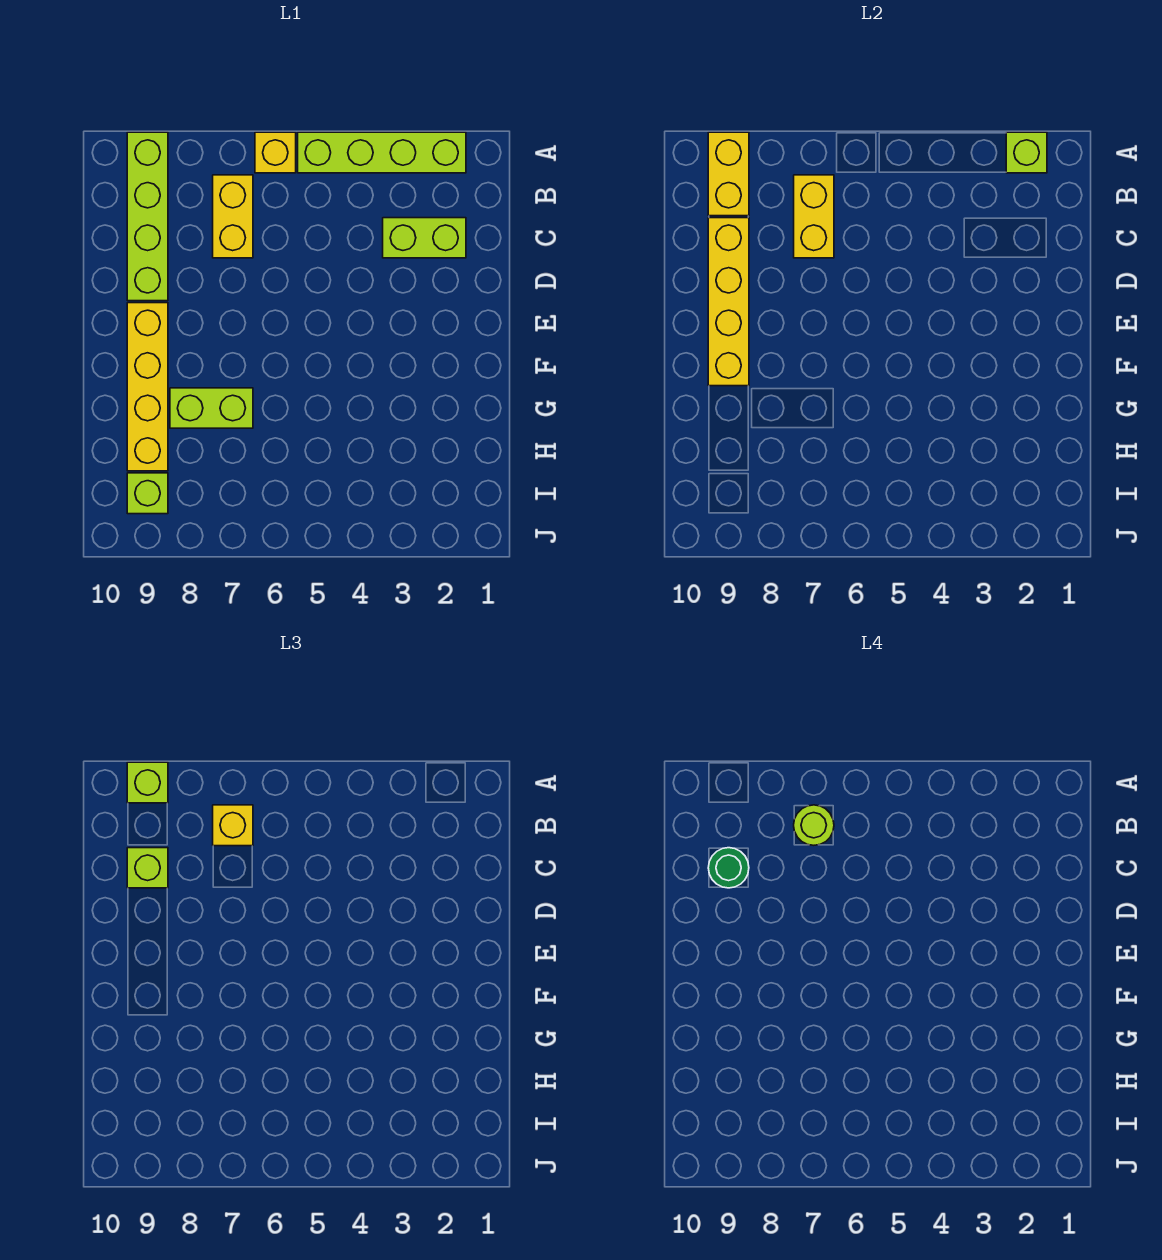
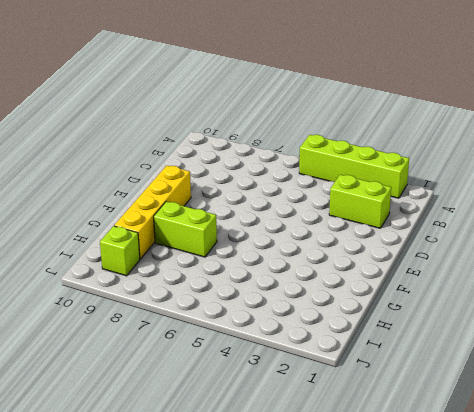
none -> yellow 1x1 brick [255,132,296,173]
none -> lime 1x4 brick [127,132,168,301]
none -> yellow 1x2 brick [213,175,253,258]

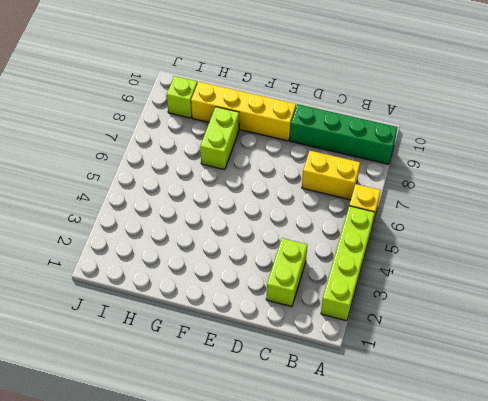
green 1x4 brick [290,104,398,164] -> lime 1x4 brick [127,132,168,301]
none -> lime 1x1 brick [1006,132,1047,173]
none -> yellow 1x2 brick [708,132,749,216]
none -> yellow 1x2 brick [794,175,834,258]

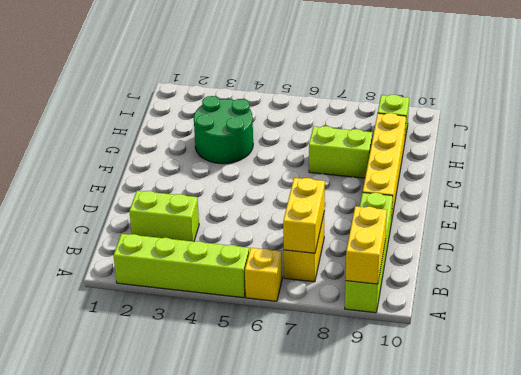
green 2x2 round brick [194,96,253,164] -> none
none -> lime 1x1 brick [1006,132,1047,173]
none -> yellow 1x4 brick [708,218,749,386]
none -> lime 1x1 brick [127,762,168,803]

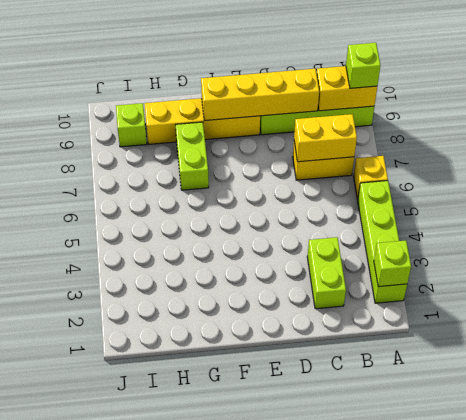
none -> yellow 1x1 brick [213,805,253,846]
none -> lime 1x1 brick [127,848,168,888]
none -> lime 1x1 round brick [794,805,834,845]

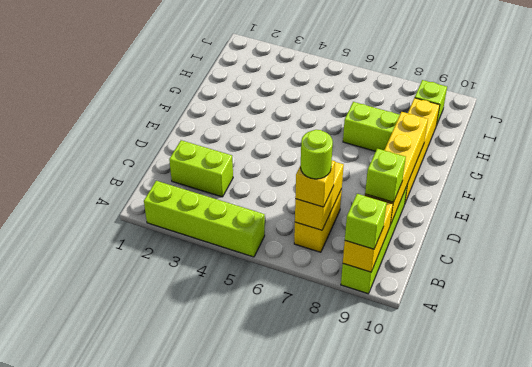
none -> yellow 1x1 brick [255,132,296,173]
none -> lime 1x1 brick [1006,132,1047,173]
none -> green 1x1 round brick [708,848,749,888]

